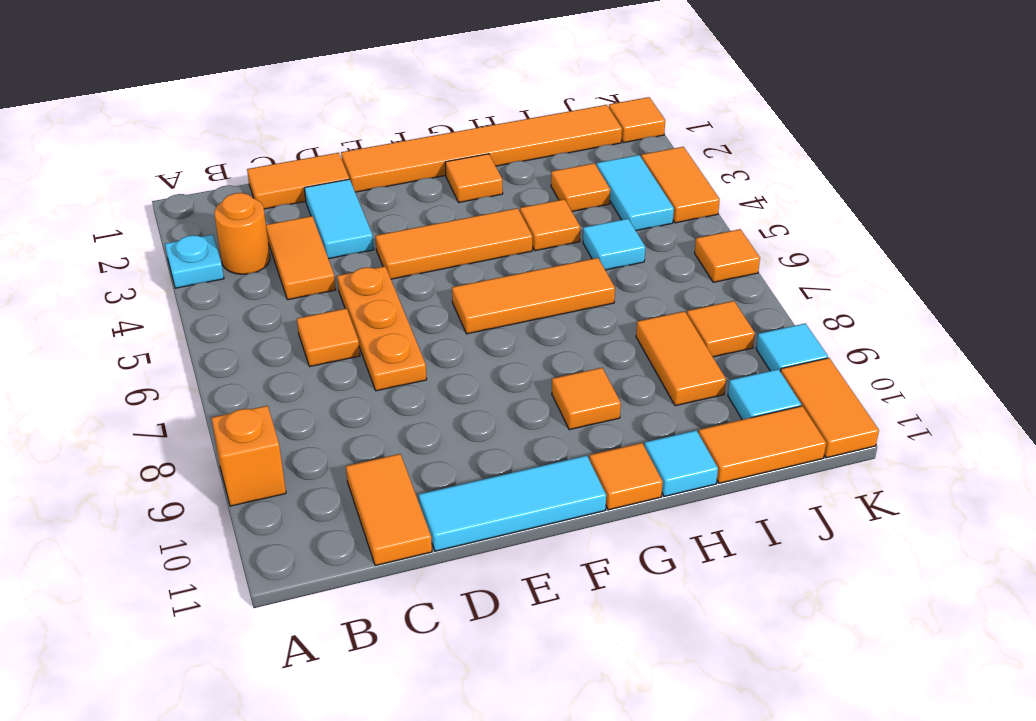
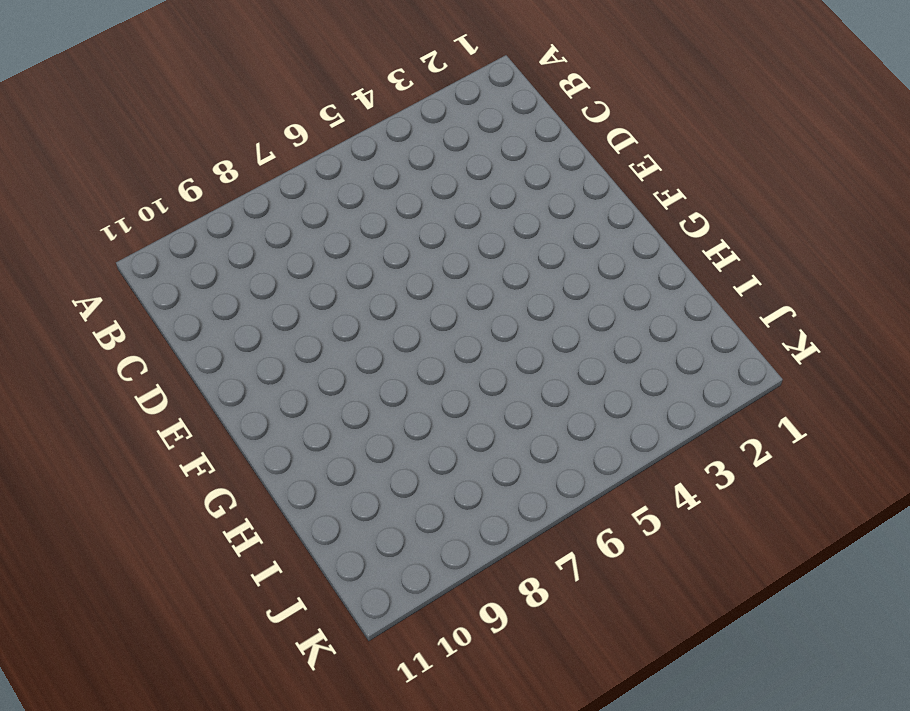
none -> cyan 1x1 plate [165,235,224,288]
none -> orange 1x1 brick [212,406,286,506]
none -> orange 1x1 round brick [214,193,270,274]
none -> orange 1x2 tile [247,153,349,209]

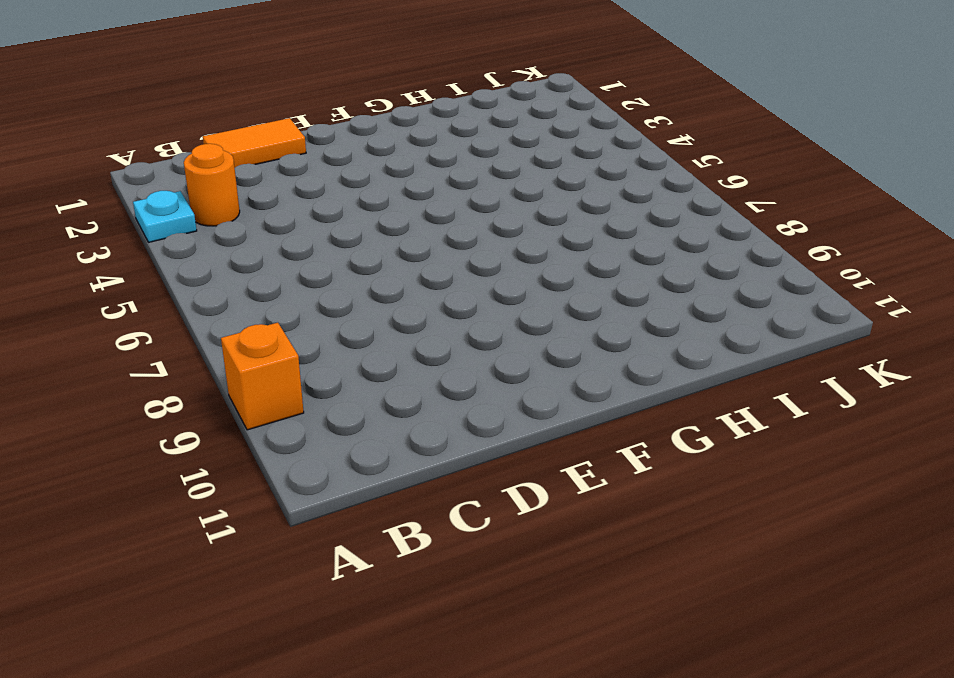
none -> orange 1x2 tile [266,216,336,300]
none -> orange 1x1 tile [297,308,360,366]
none -> orange 1x2 tile [346,454,432,566]
none -> cyan 1x2 tile [305,179,374,259]

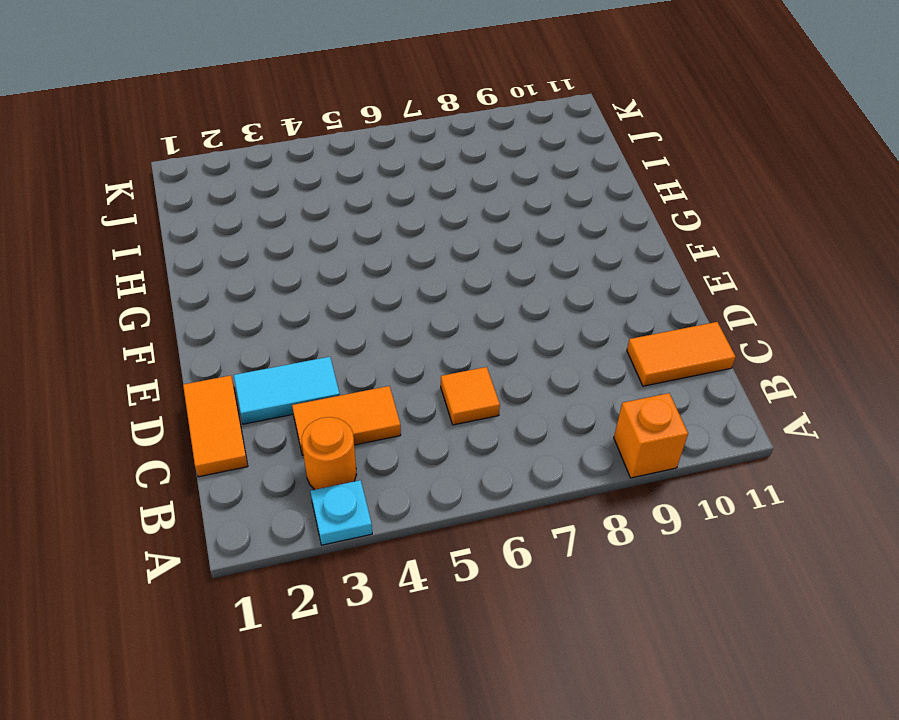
none -> orange 1x3 plate [337,266,427,391]
none -> cyan 1x3 tile [419,456,606,551]
none -> orange 1x6 tile [341,105,622,192]
none -> orange 1x3 tile [375,208,532,279]

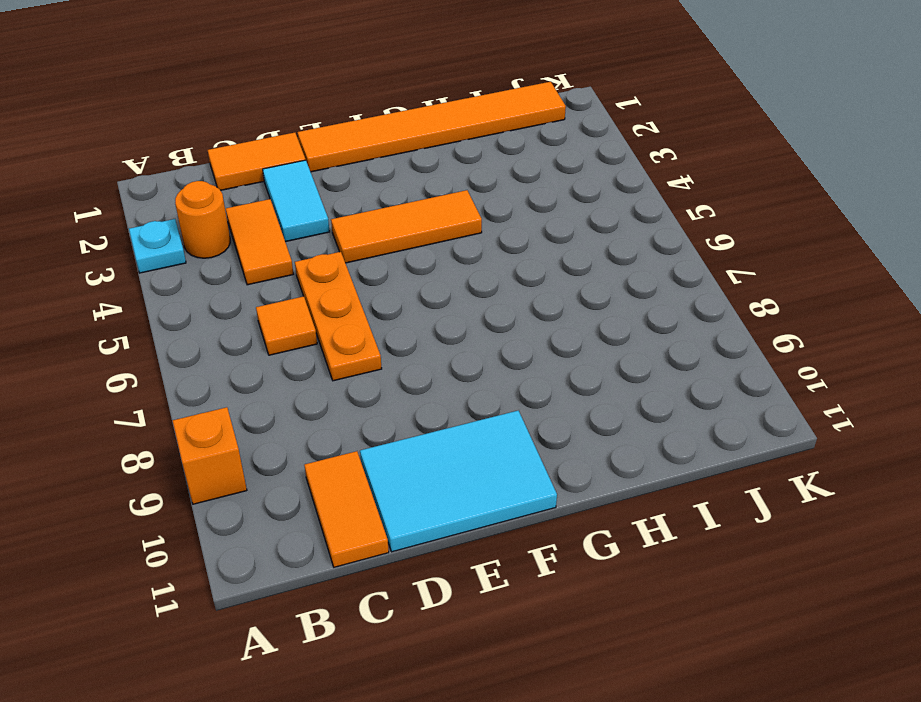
cyan 2x3 tile [360,411,557,552] -> cyan 1x3 tile [419,456,606,551]
none -> orange 1x3 tile [452,258,615,334]
none -> orange 1x1 tile [445,154,503,202]
none -> orange 1x1 tile [552,368,621,430]
none -> orange 1x1 tile [590,443,663,510]

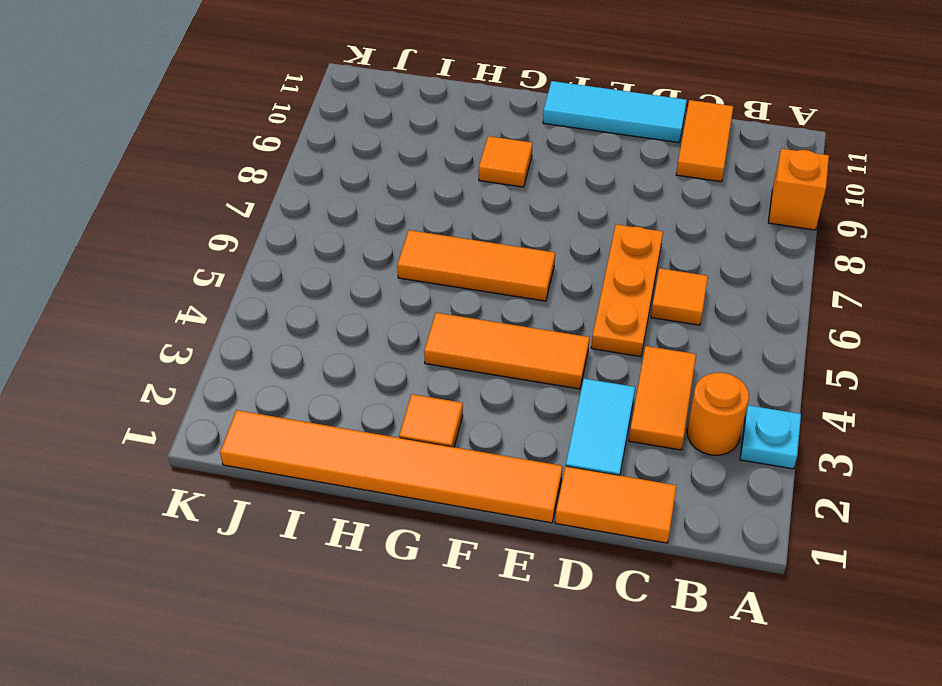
none -> orange 1x1 tile [590,443,663,510]
none -> orange 1x1 tile [520,199,580,251]
none -> cyan 1x1 tile [644,430,718,496]
none -> orange 1x1 tile [551,163,610,211]

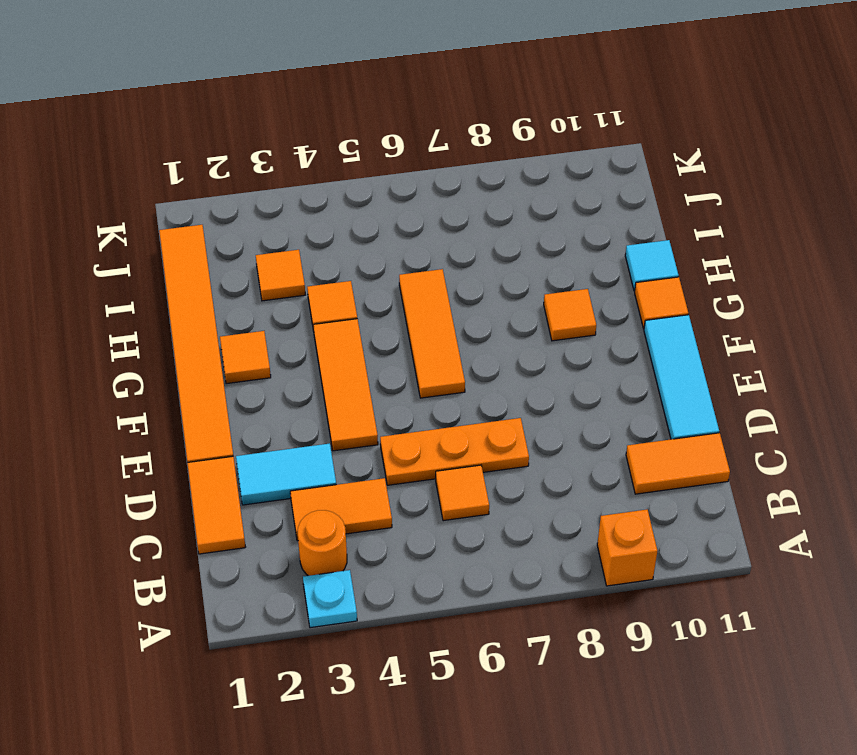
none -> cyan 1x1 tile [583,219,645,270]
none -> orange 1x2 tile [636,311,726,406]
none -> orange 1x2 tile [699,406,826,483]
none -> cyan 1x2 tile [597,155,674,231]

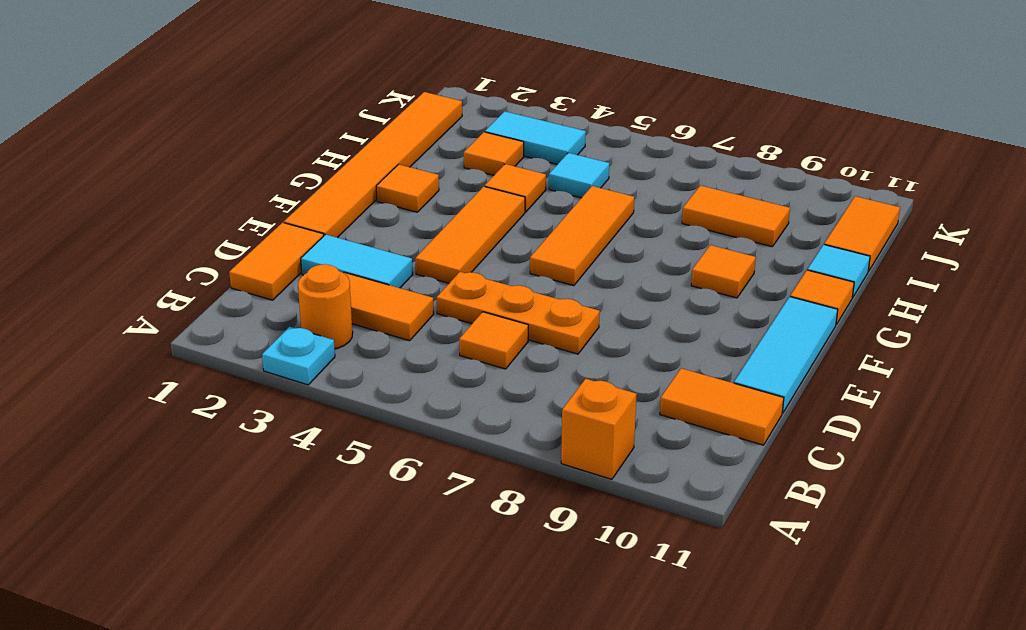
none -> orange 1x1 tile [687,301,755,357]
none -> cyan 1x1 tile [728,369,801,420]
none -> orange 1x1 tile [609,97,665,143]
none -> orange 1x2 tile [641,147,720,223]

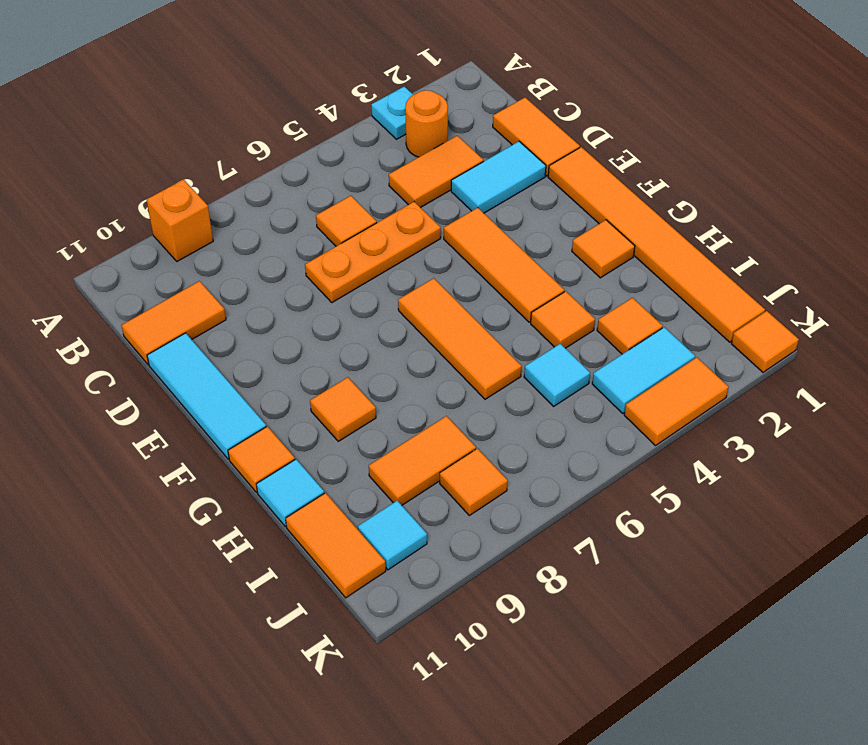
none -> orange 1x1 tile [695,229,760,282]
none -> cyan 1x1 tile [756,323,828,372]
none -> orange 1x2 tile [781,358,879,458]

